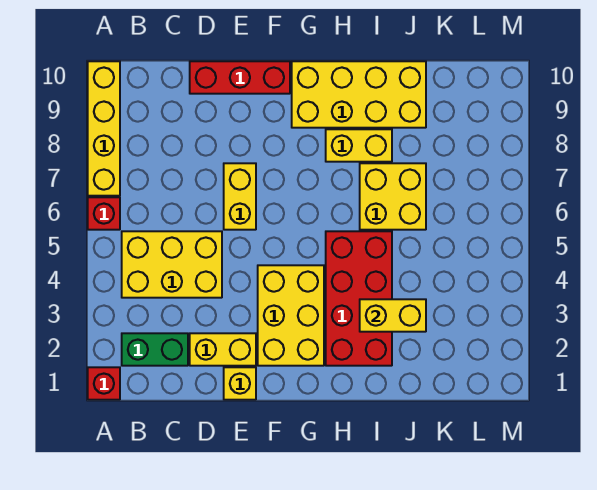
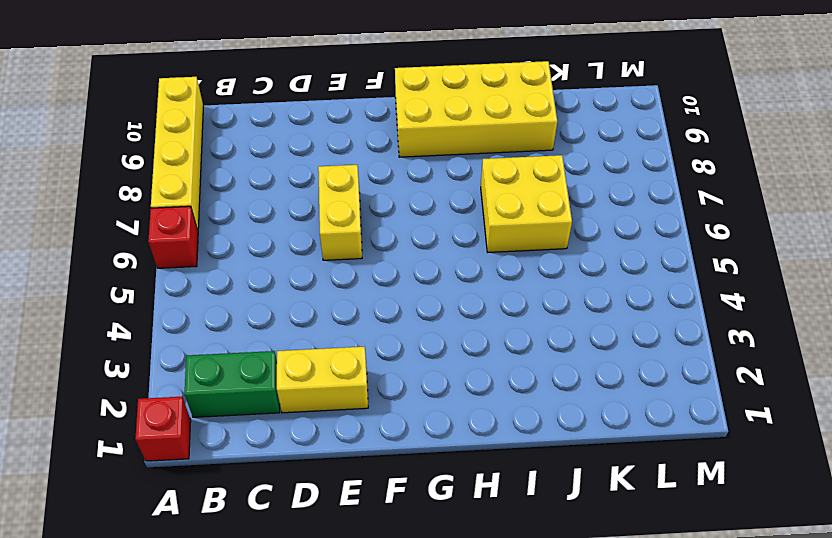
none -> yellow 2x3 brick [122,231,222,298]
none -> red 1x3 brick [190,61,290,94]
none -> yellow 1x1 brick [224,367,256,400]

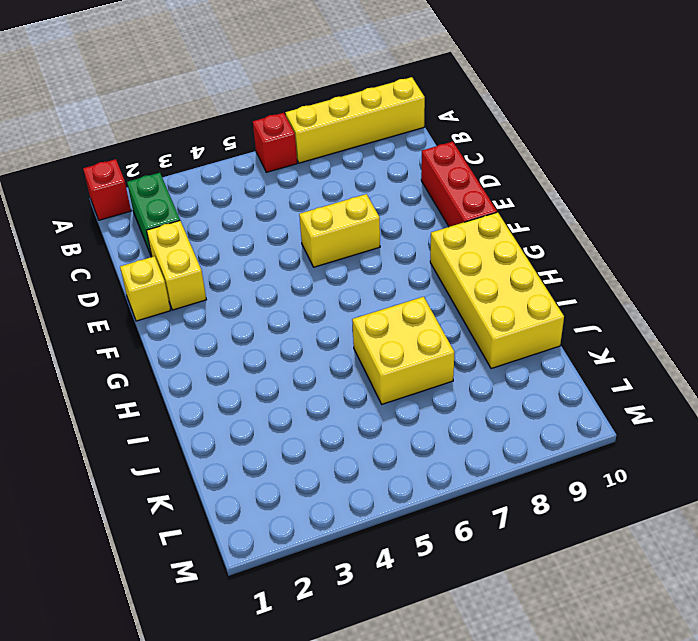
none -> yellow 2x3 brick [122,231,222,298]
none -> yellow 2x3 brick [258,265,324,366]
none -> red 2x4 brick [326,231,392,366]

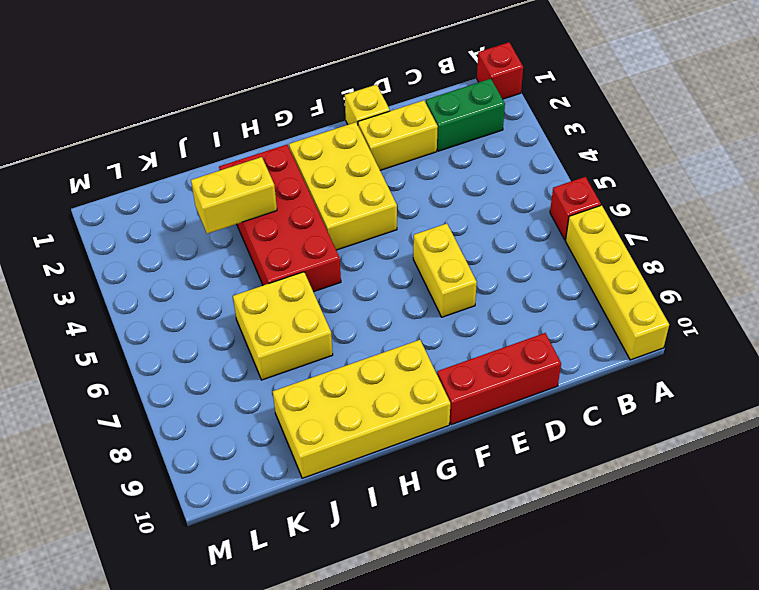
none -> yellow 2x3 brick [122,231,222,298]
none -> yellow 1x2 brick [326,129,392,162]

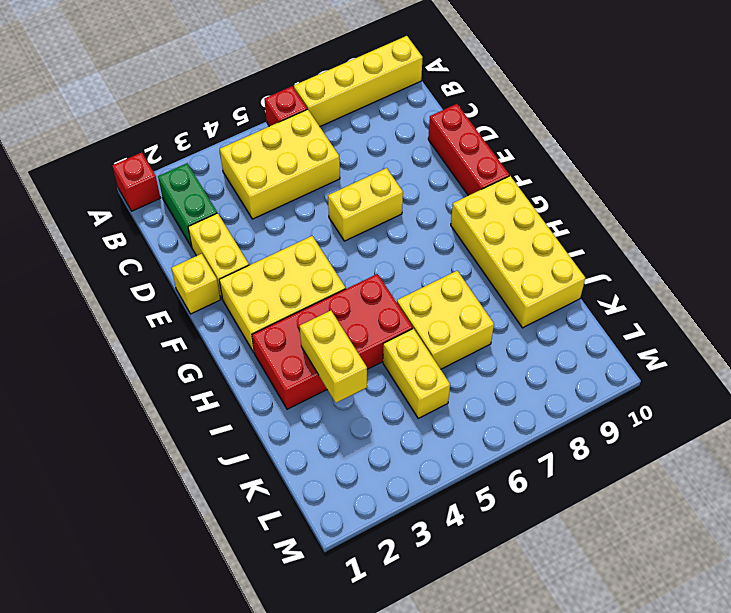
yellow 2x3 brick [220,109,340,219] -> yellow 2x3 brick turned to [122,231,222,298]
yellow 1x2 brick [383,329,450,418] -> yellow 1x2 brick moved to [326,129,392,162]

